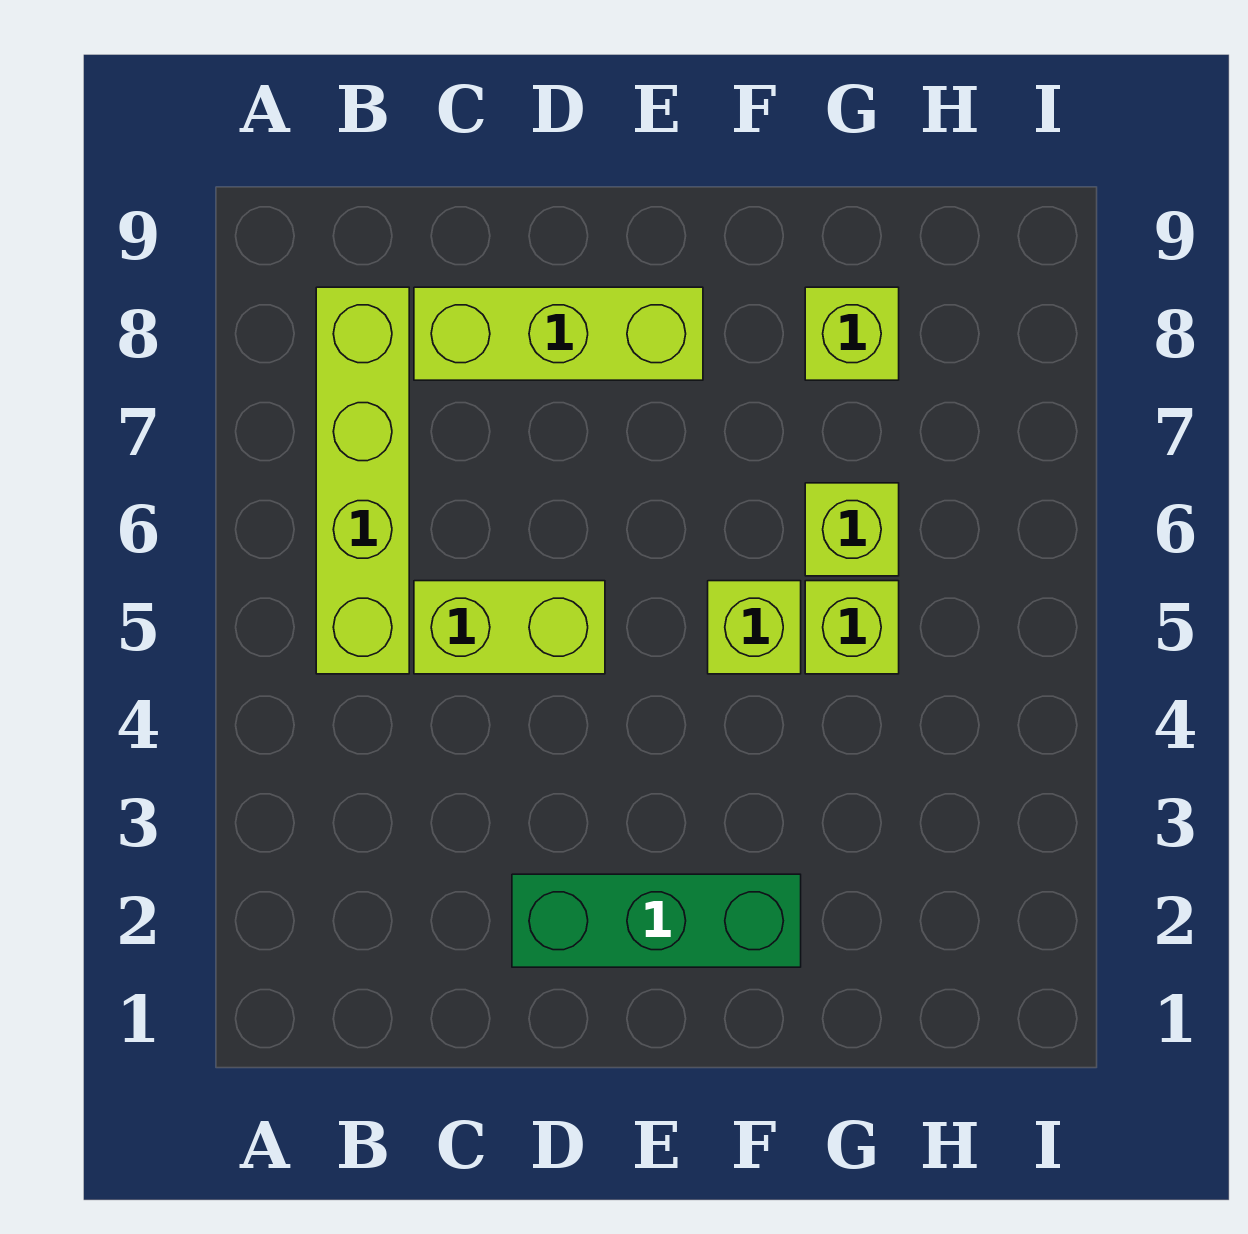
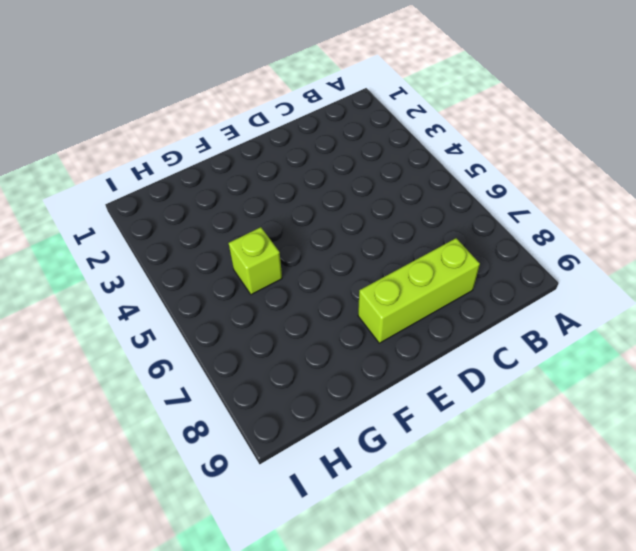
none -> lime 1x4 brick [316,287,409,674]
none -> lime 1x2 brick [414,581,605,674]

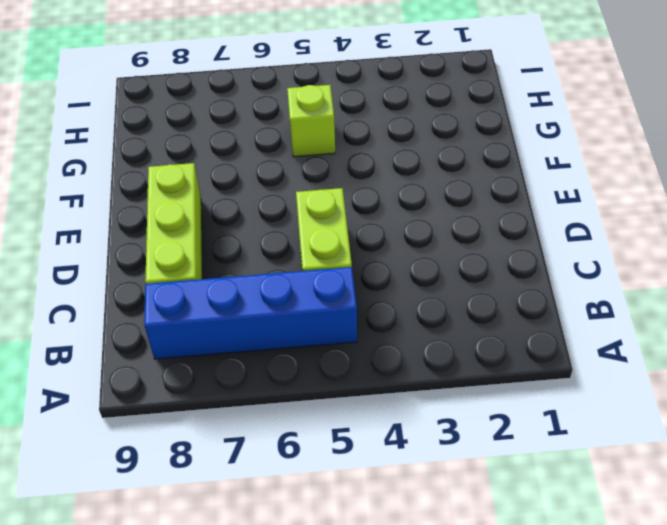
blue 1x4 brick [144,267,357,359] -> lime 1x4 brick [316,287,409,674]
none -> green 1x3 brick [512,874,801,967]
none -> lime 1x1 brick [708,581,801,674]

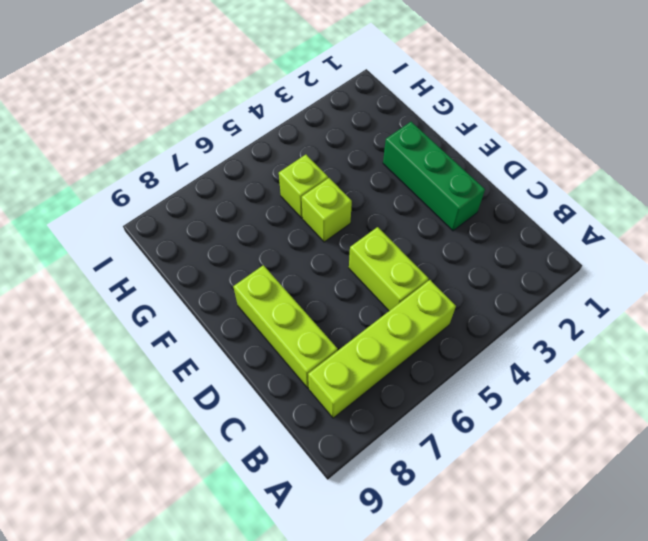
none -> lime 1x1 brick [805,483,899,576]
none -> lime 1x1 brick [805,287,899,380]

